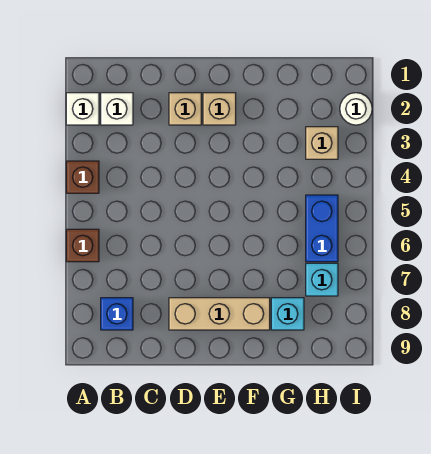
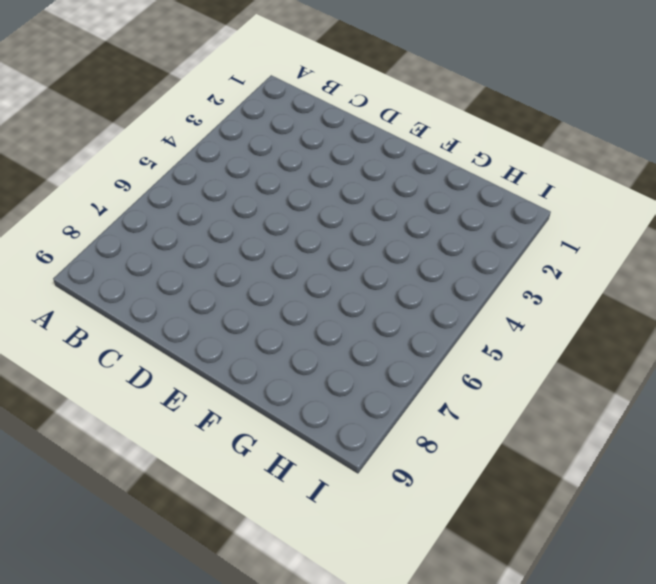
none -> white 1x1 brick [66,93,99,125]
none -> brown 1x1 brick [66,161,99,193]
none -> brown 1x1 brick [66,229,99,262]

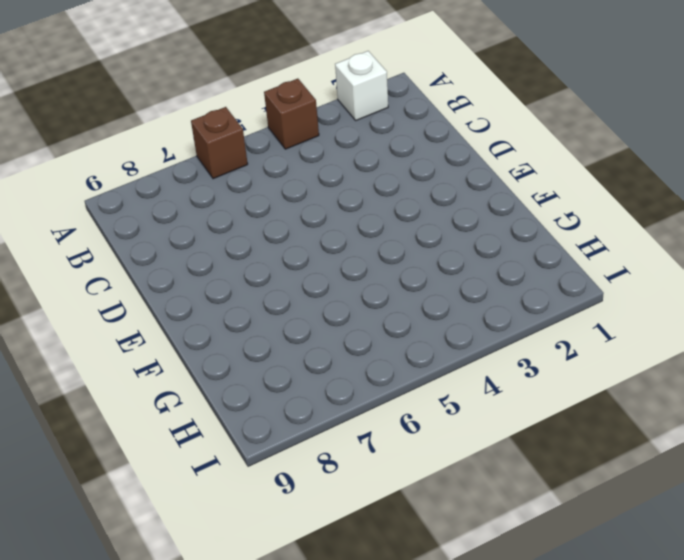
none -> white 1x1 brick [101,93,133,125]
none -> blue 1x1 brick [101,298,133,330]
none -> tan 1x1 brick [169,93,201,125]

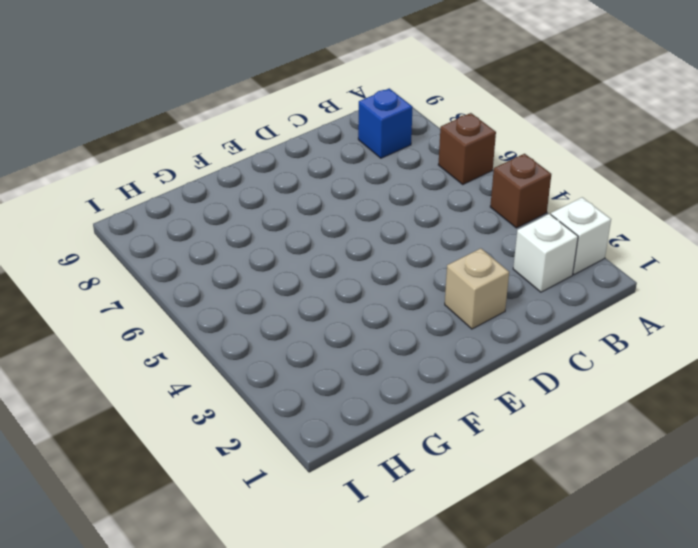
none -> tan 1x3 brick [169,298,270,330]
none -> tan 1x1 brick [203,93,236,125]
none -> cyan 1x1 brick [271,298,304,330]

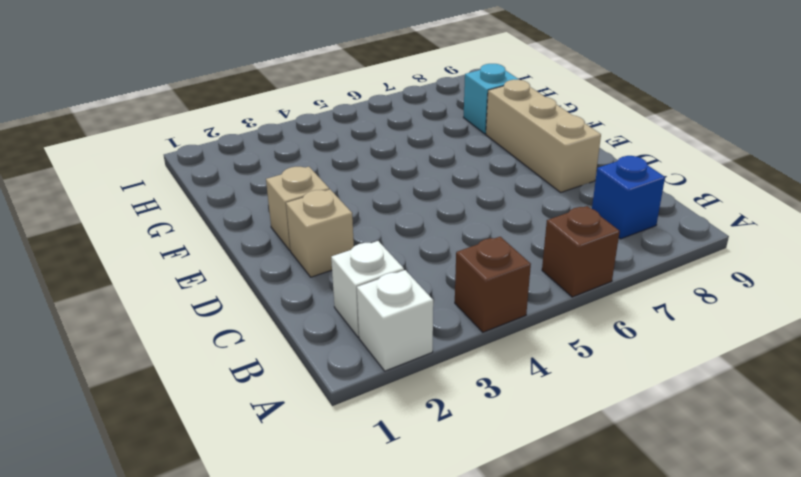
none -> tan 1x1 brick [306,127,338,159]
none -> blue 1x2 brick [306,195,338,262]
none -> cyan 1x1 brick [306,263,338,296]

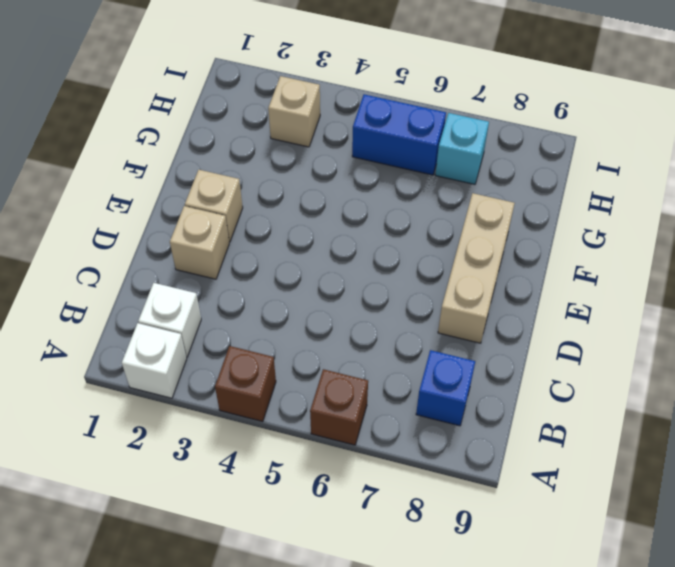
none -> cyan 1x1 brick [271,298,304,330]
none -> white 1x1 round brick [340,93,372,125]

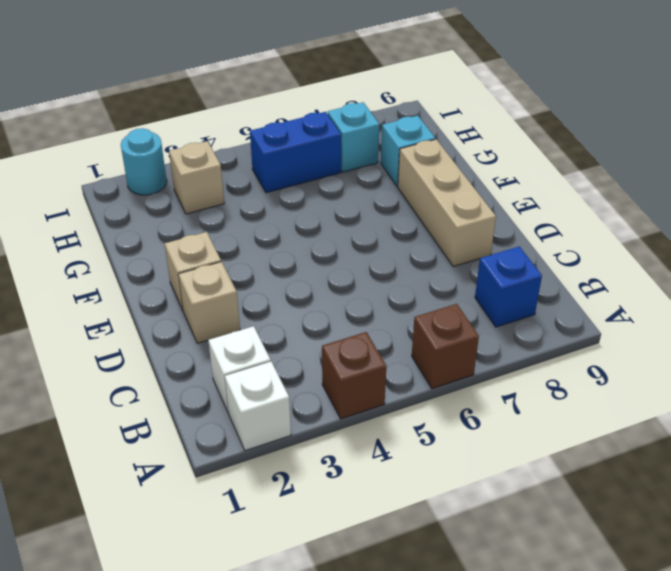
cyan 1x1 round brick [121,128,167,195] -> white 1x1 round brick [340,93,372,125]

